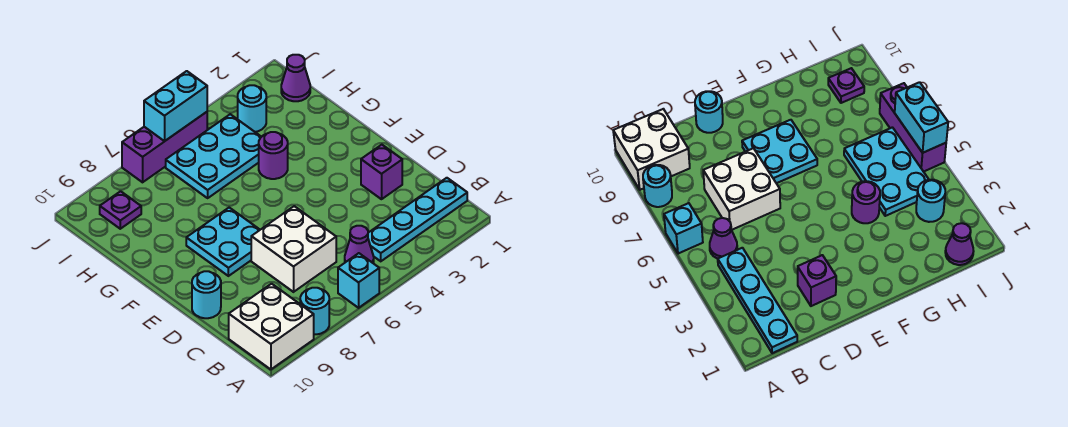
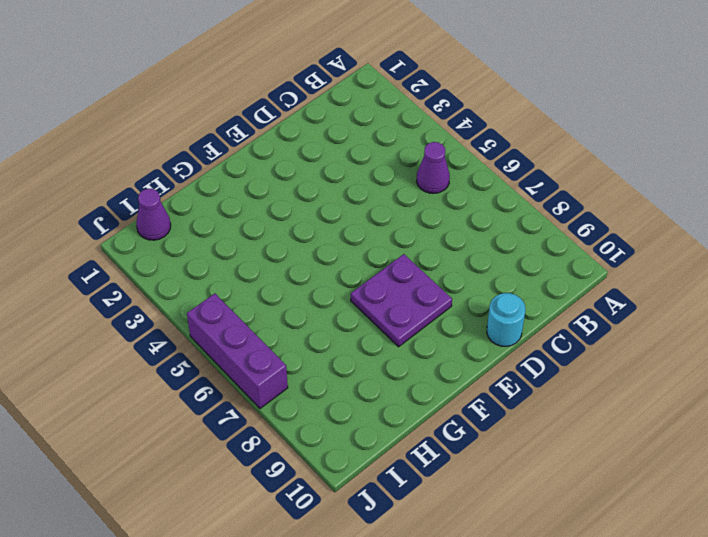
purple 2x2 plate [351,254,452,347] -> cyan 2x2 plate [186,208,260,276]
none -> cyan 1x1 brick [338,253,379,308]
none -> cyan 1x1 round brick [300,288,329,334]
none -> white 2x2 brick [229,284,314,369]

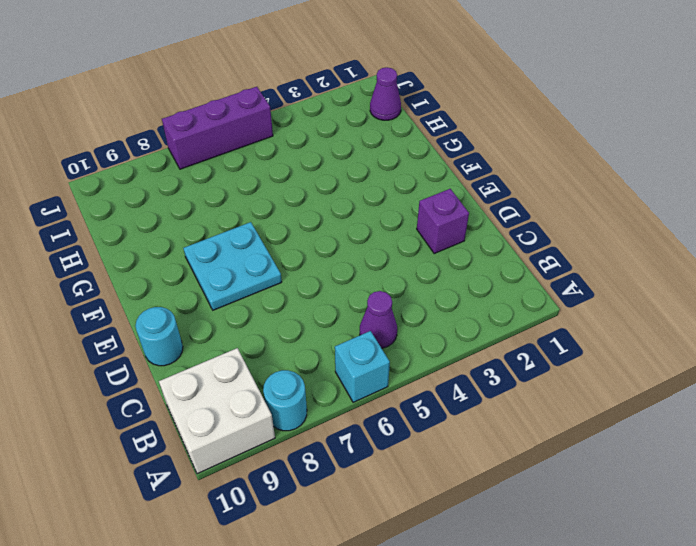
none -> cyan 1x4 plate [368,178,467,261]
none -> white 2x2 brick [251,206,336,292]
none -> purple 1x1 round brick [259,132,288,179]

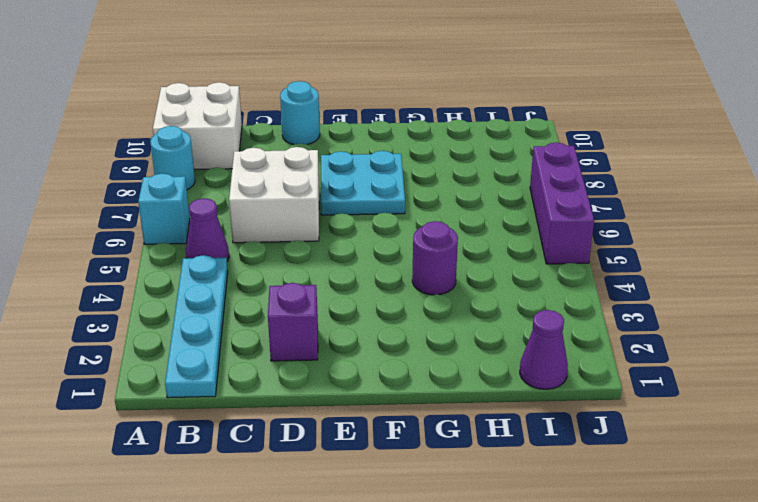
none -> cyan 2x3 plate [166,114,261,198]
none -> cyan 1x1 round brick [238,85,266,132]
none -> purple 1x1 plate [100,191,141,229]

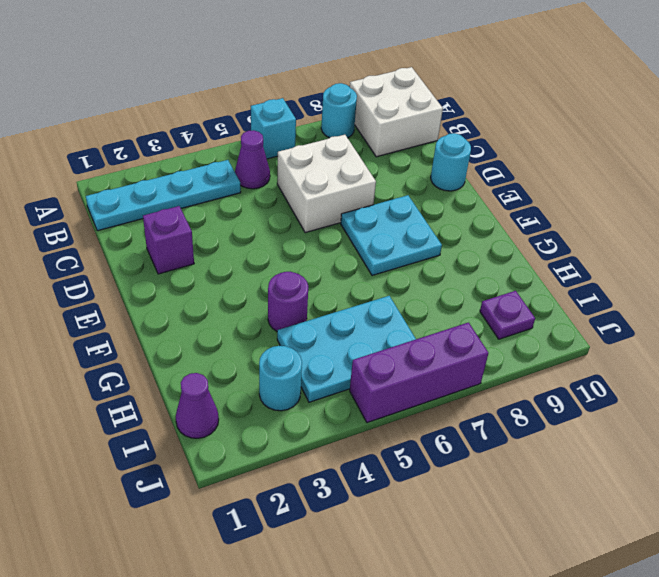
none -> cyan 1x2 brick [144,71,207,141]

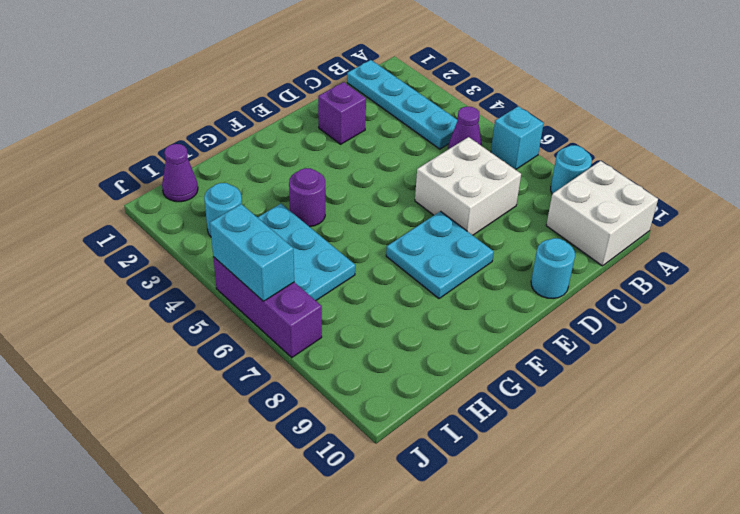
none -> purple 1x1 plate [100,191,141,229]

